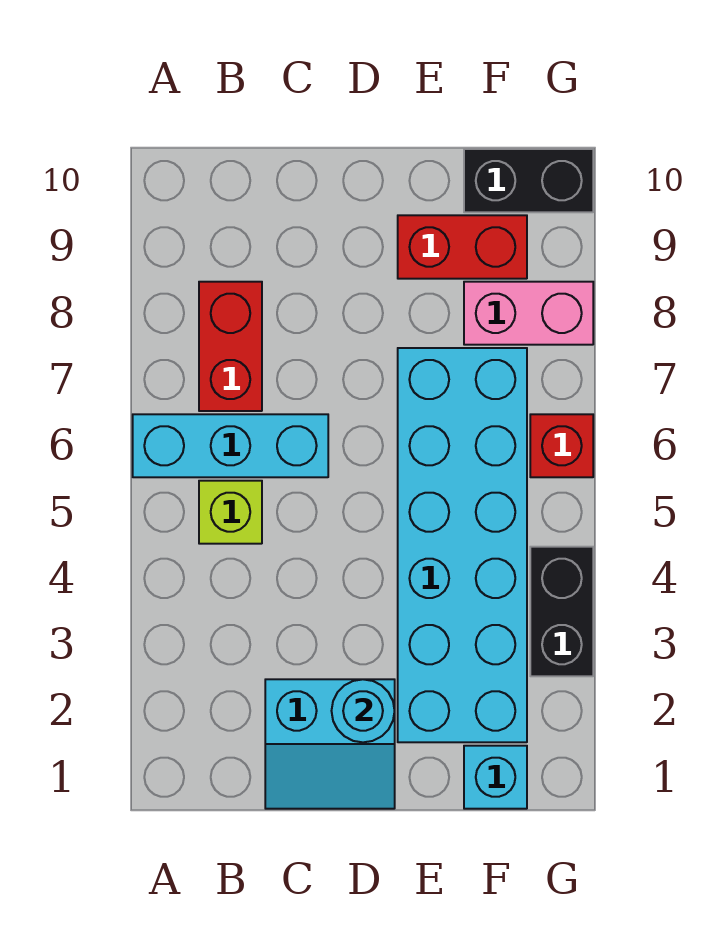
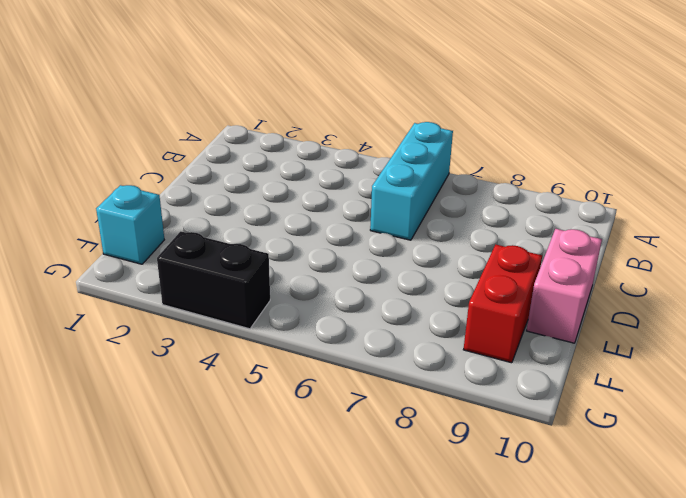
pink 1x2 brick [527,229,602,343] -> pink 1x2 brick moved to [464,282,593,345]
none -> lime 1x1 brick [199,481,262,544]
none -> red 1x2 brick [199,282,262,411]
none -> cyan 2x2 slope [265,679,395,809]

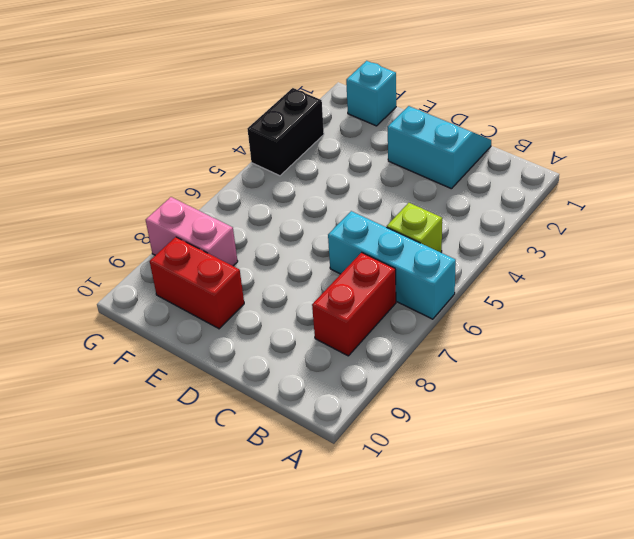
none -> cyan 2x6 brick [398,348,527,742]
none -> black 1x2 brick [464,149,593,212]
none -> red 1x1 brick [530,414,593,477]

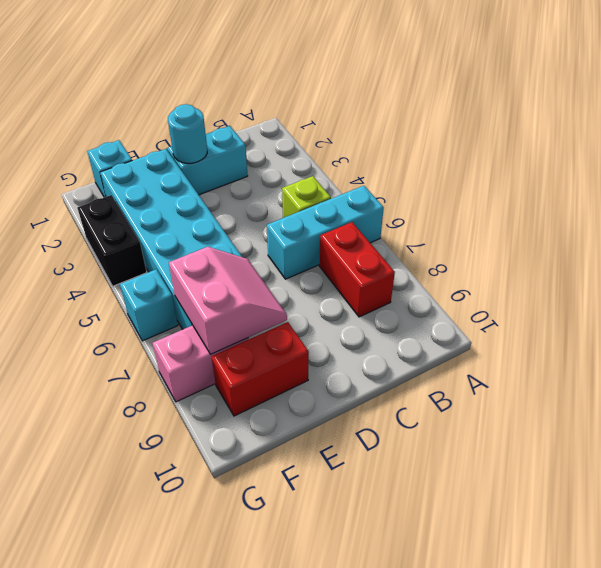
pink 2x2 slope [169,247,287,354] -> none
cyan 1x1 brick [120,269,178,341] -> red 1x1 brick [530,414,593,477]
none -> black 1x2 brick [464,149,593,212]

